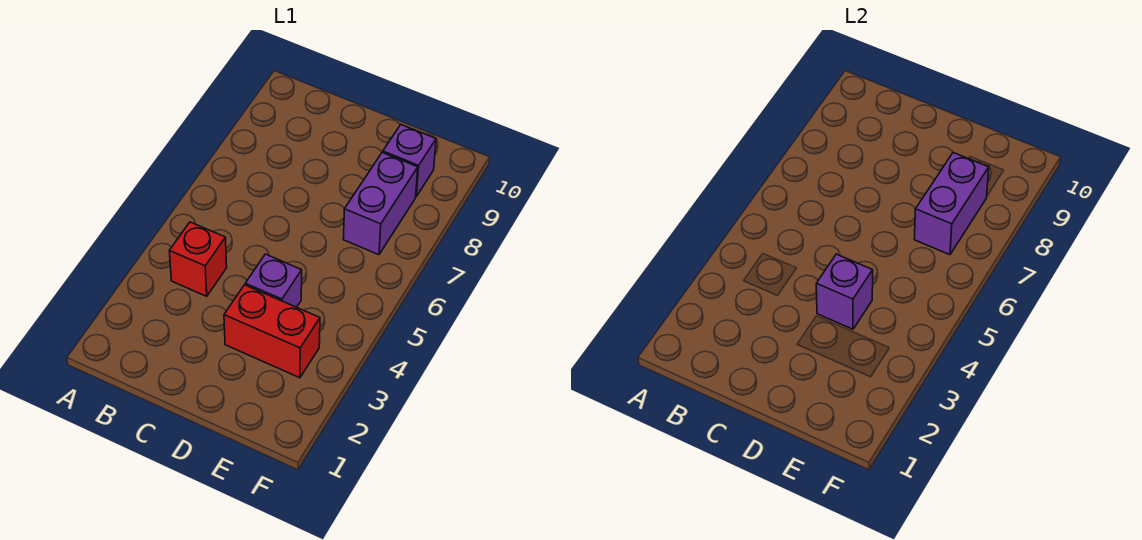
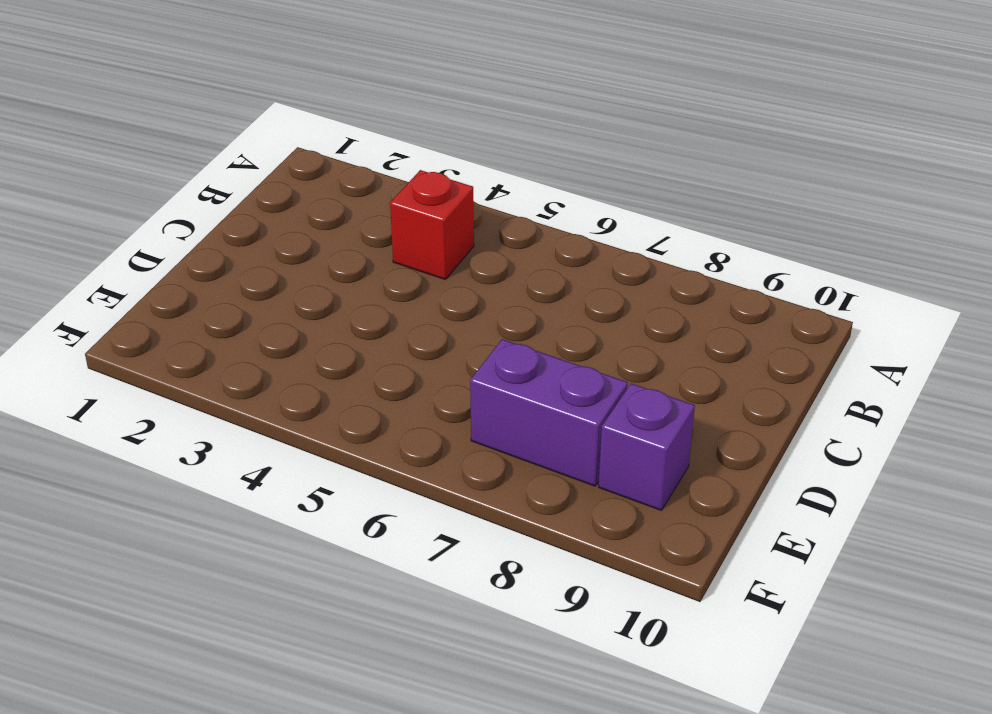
none -> red 1x2 brick [224,285,320,378]
none -> purple 1x1 brick [245,254,302,307]

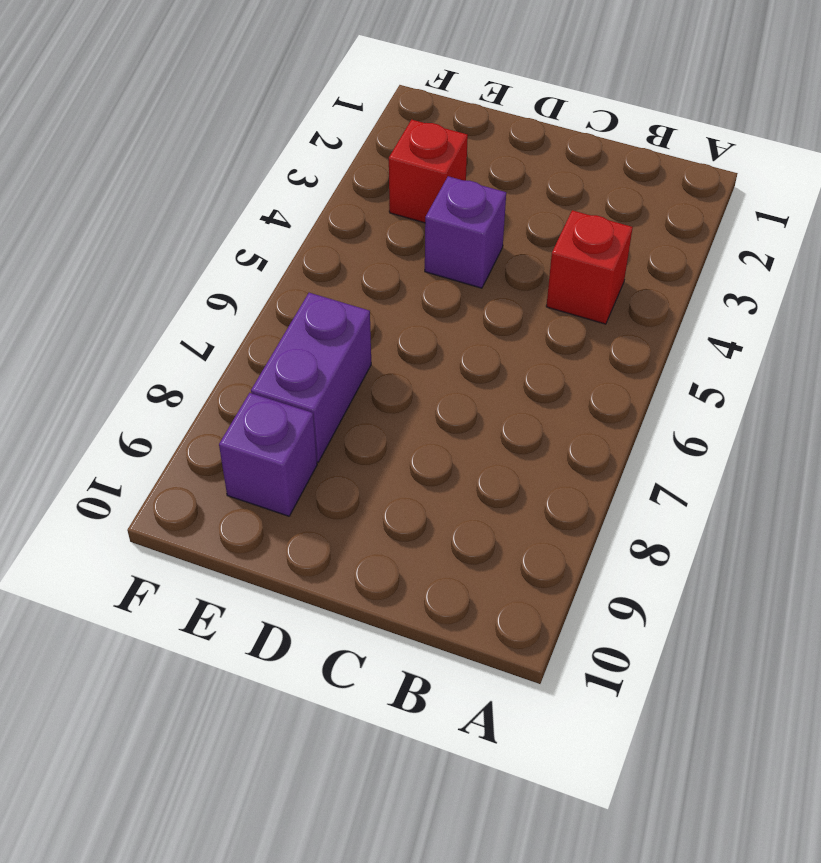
red 1x1 brick [389,120,468,223] -> red 1x2 brick [224,285,320,378]
none -> purple 1x1 brick [816,254,873,329]
none -> purple 1x2 brick [914,153,989,255]

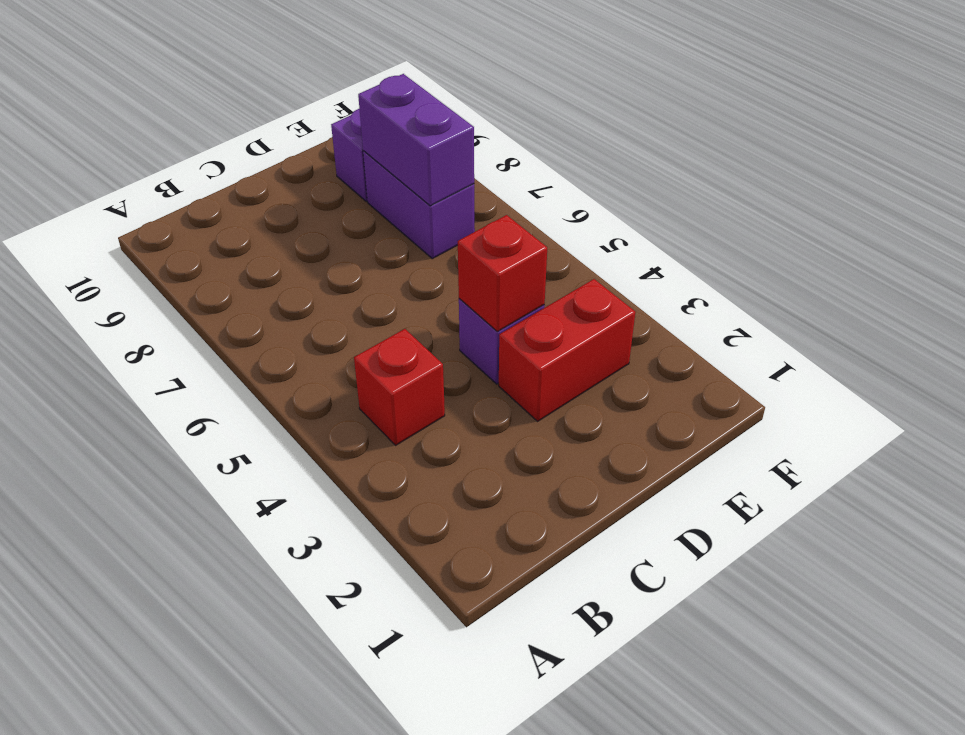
red 1x1 brick [458,215,547,332] -> purple 1x1 brick [816,254,873,329]

